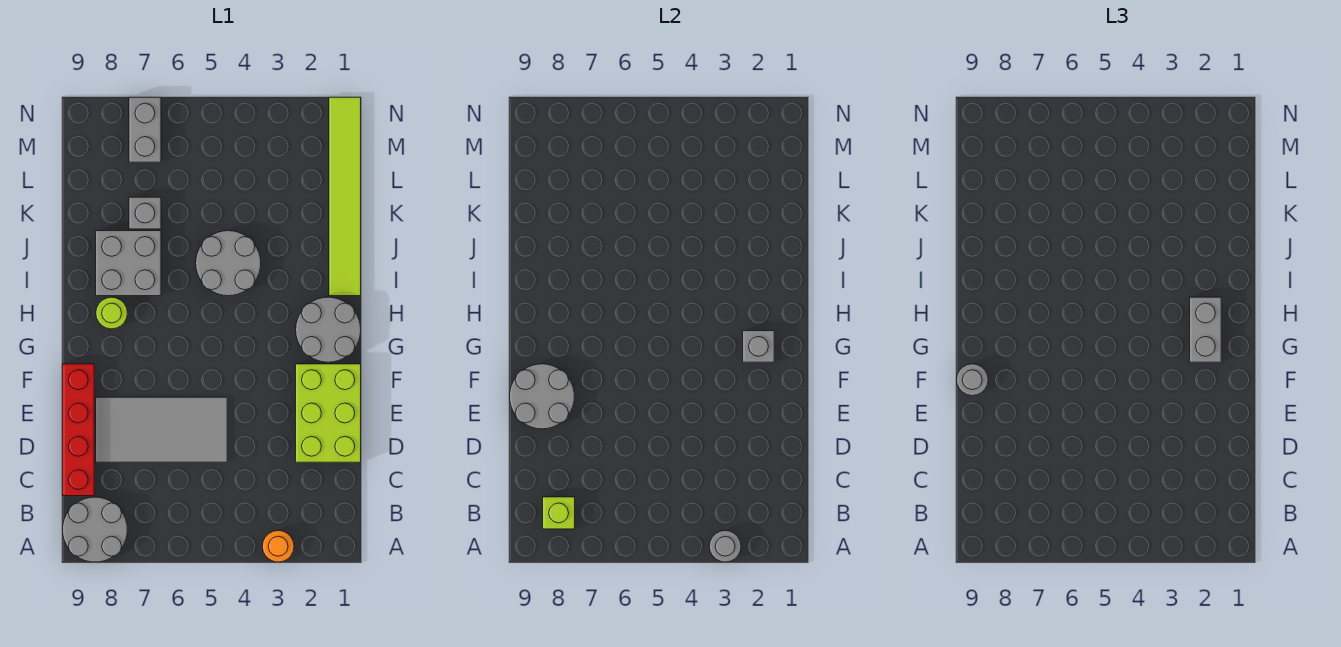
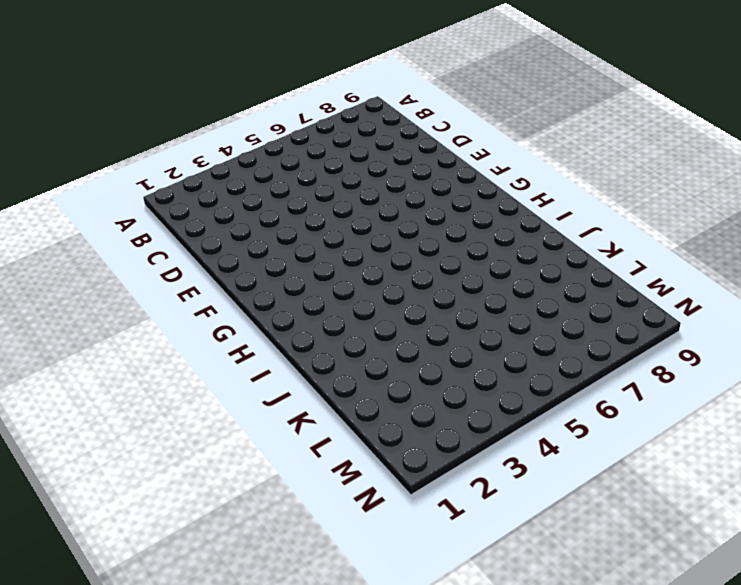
none -> orange 1x1 round brick [262,531,294,562]
none -> grey 2x2 round brick [63,497,128,562]
none -> red 1x4 brick [62,364,94,496]

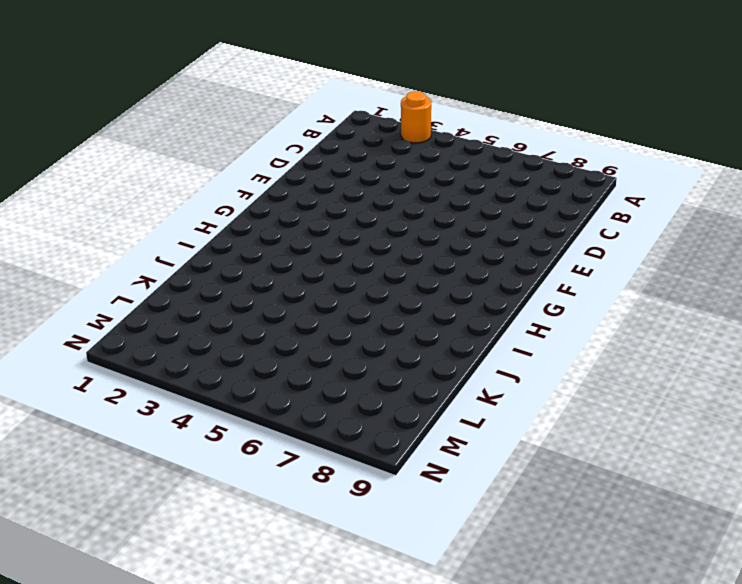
none -> grey 2x2 round brick [63,497,128,562]
none -> red 1x4 brick [62,364,94,496]
none -> lime 2x3 brick [296,364,361,462]

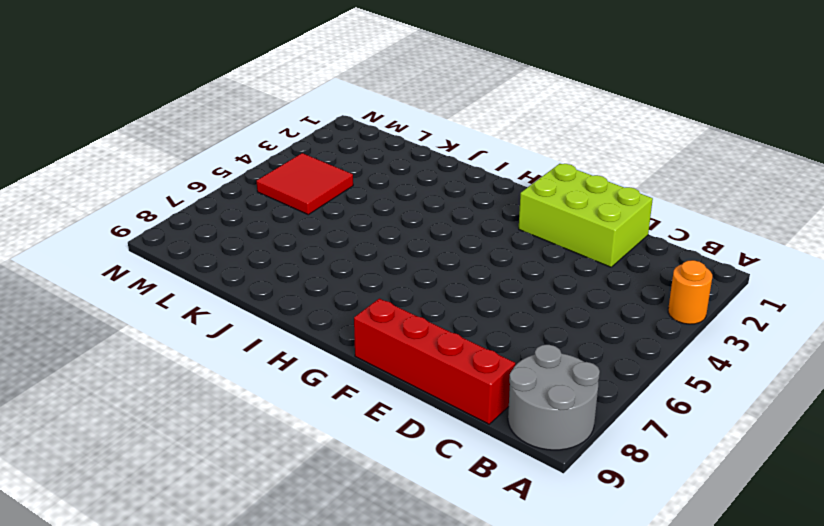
red 2x2 tile [257,153,353,215] -> none
none -> grey 2x4 tile [96,397,227,462]
none -> grey 2x2 round brick [296,297,361,362]
none -> lime 1x1 round brick [96,297,127,329]

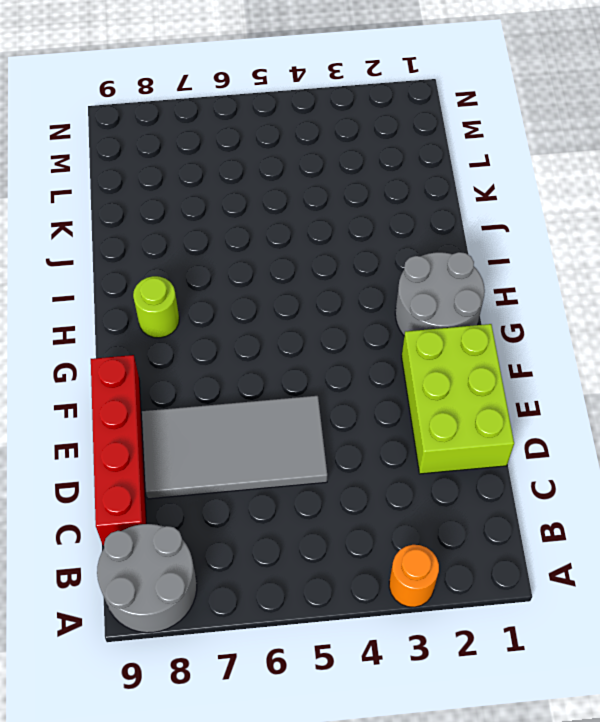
none -> lime 1x6 tile [329,97,361,296]
none -> grey 2x2 round brick [196,231,261,296]
none -> grey 2x2 brick [96,231,161,296]

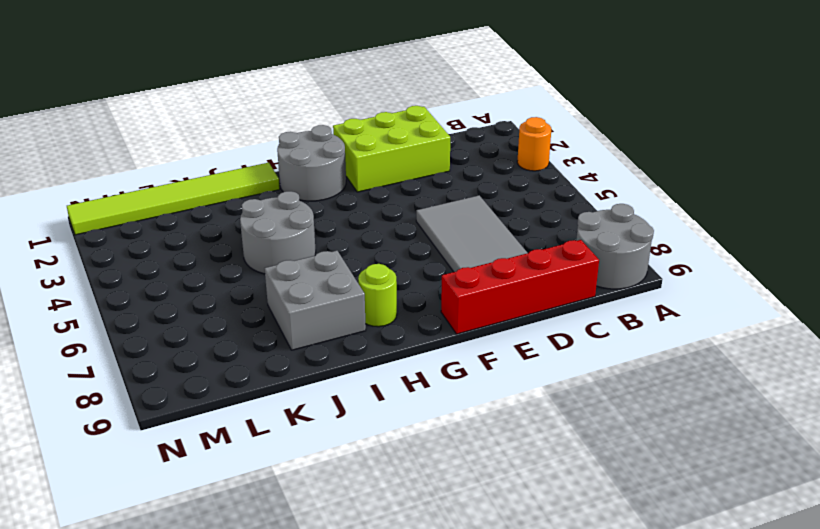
none -> grey 1x1 brick [129,197,161,229]
none -> grey 1x2 brick [129,97,161,162]
none -> grey 1x1 round brick [709,531,741,562]

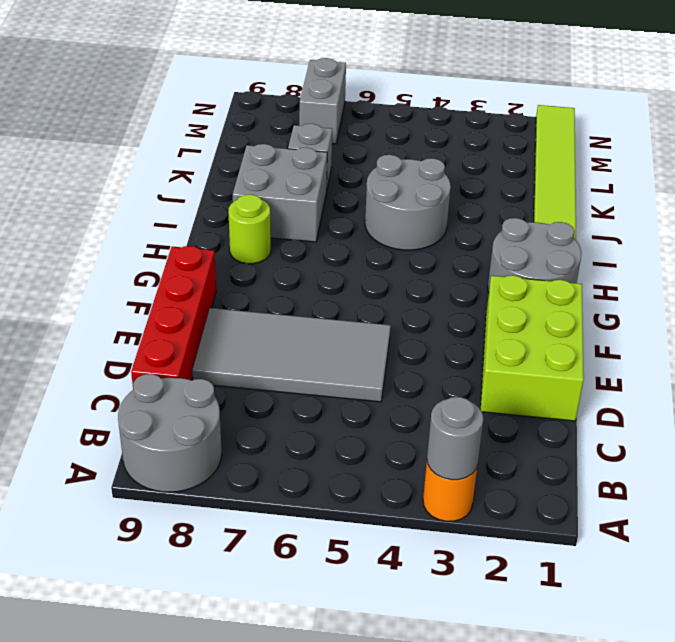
none -> lime 1x1 brick [543,497,575,529]
none -> grey 2x2 round brick [510,364,575,429]
none -> grey 1x1 brick [743,331,774,362]

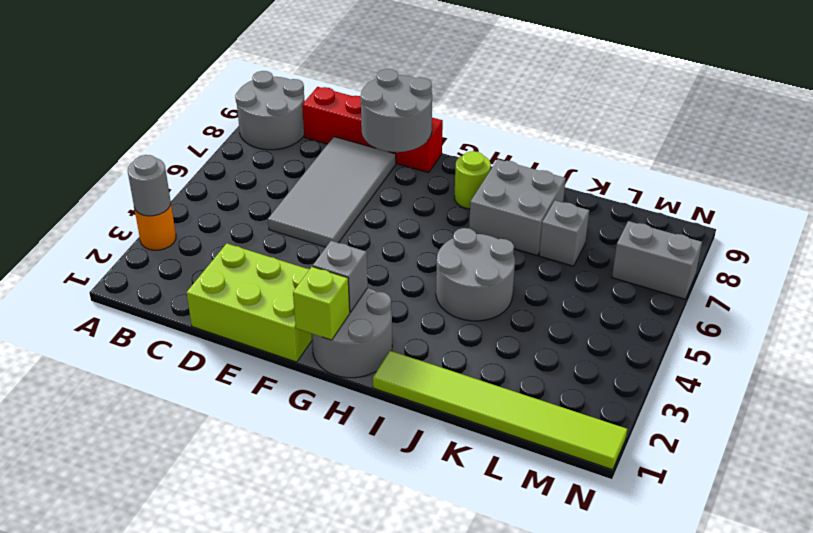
lime 1x1 brick [293,267,350,340] -> lime 1x1 brick moved to [543,497,575,529]
none -> grey 1x1 round brick [957,364,988,396]
none -> grey 1x2 brick [1190,297,1221,362]

